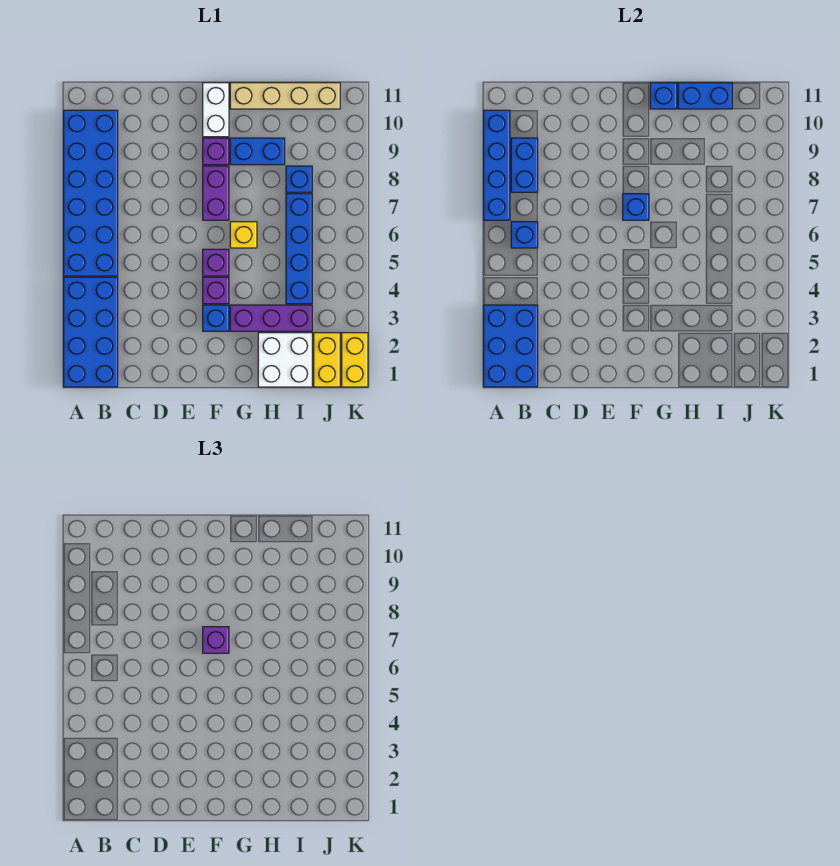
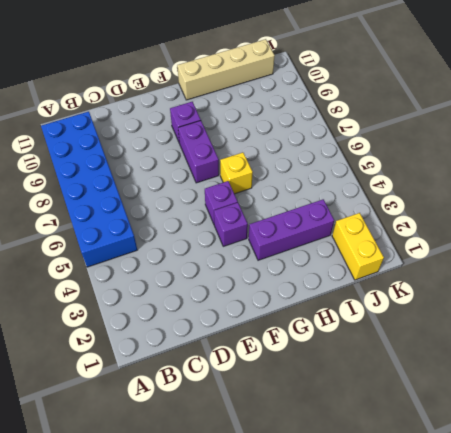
none -> blue 2x4 brick [64,277,118,387]
none -> blue 1x1 brick [203,305,229,331]
none -> white 1x2 brick [203,83,229,137]

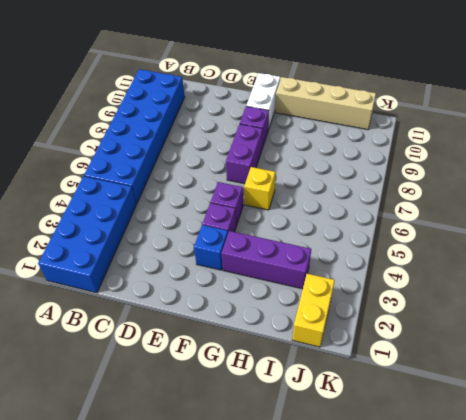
none -> blue 1x2 brick [230,138,285,165]
none -> white 2x2 brick [258,333,312,387]
none -> blue 1x4 brick [286,194,312,304]

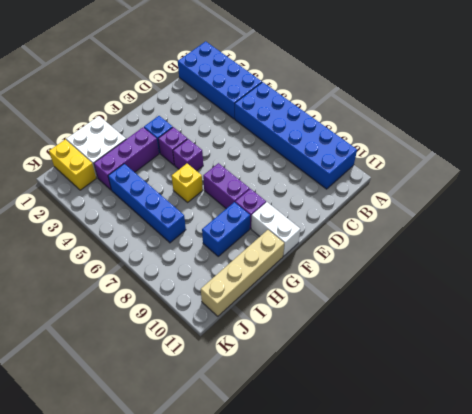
none -> blue 1x1 brick [286,166,312,192]
none -> yellow 1x2 brick [342,333,368,387]
none -> blue 2x3 brick [484,305,538,387]

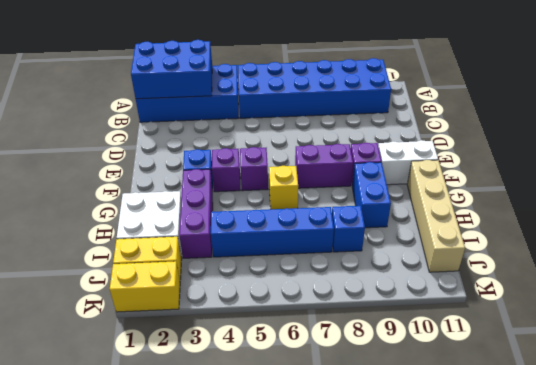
none -> blue 1x4 brick [484,110,510,220]
none -> blue 1x1 brick [511,222,538,248]
none -> blue 1x2 brick [511,138,538,192]

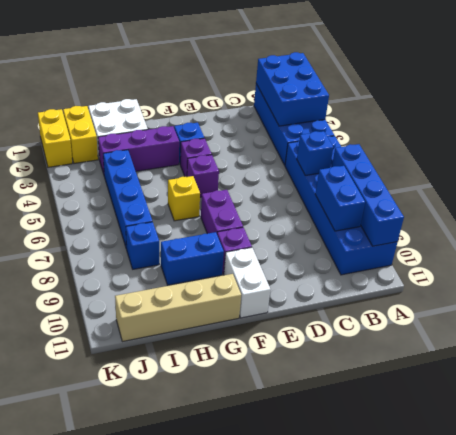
none -> blue 1x1 brick [623,194,649,220]
none -> blue 1x1 brick [650,83,677,109]
none -> blue 1x2 brick [678,83,732,109]

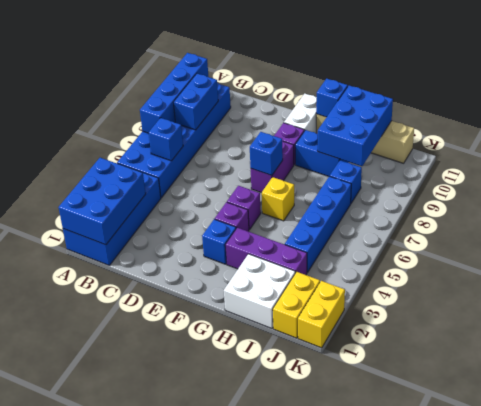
blue 2x3 brick [318,85,393,166] -> blue 1x2 brick [678,83,732,109]
none -> purple 1x1 brick [203,627,229,653]

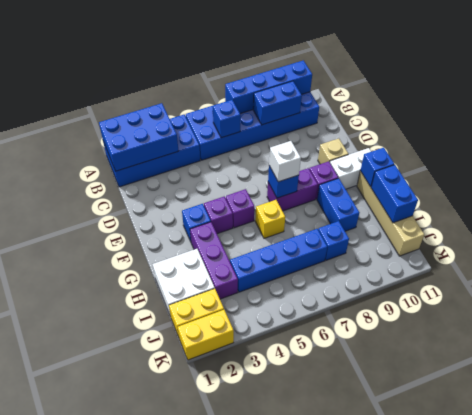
tan 1x1 brick [318,139,348,164] -> none
white 1x1 brick [269,141,301,182] -> purple 1x1 brick [203,627,229,653]

